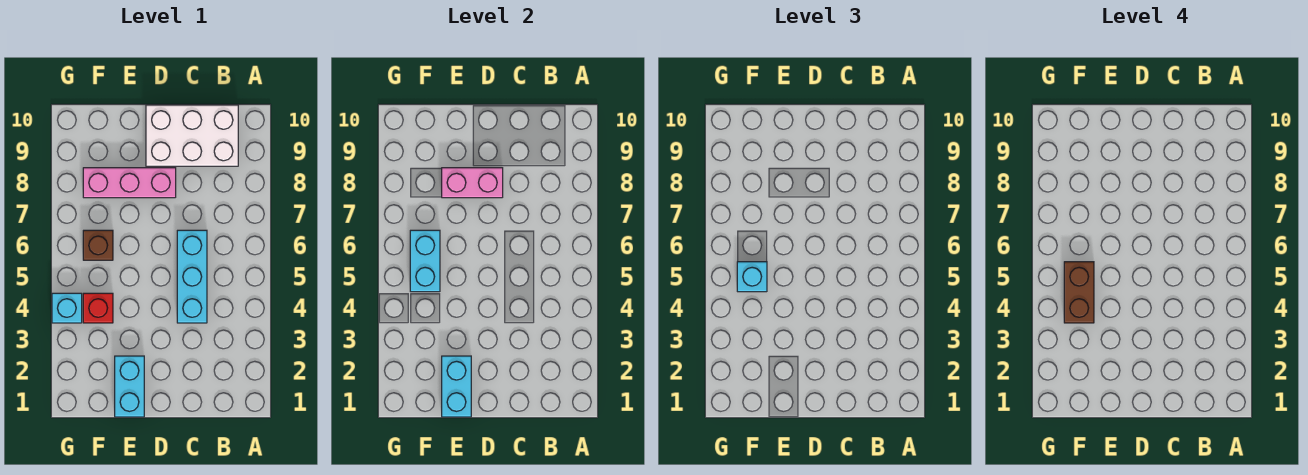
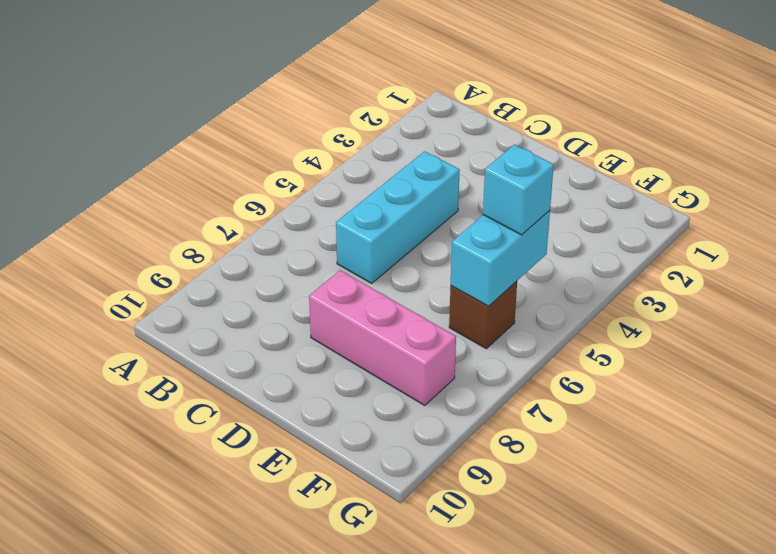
none -> white 2x3 brick [146,105,238,166]
none -> cyan 1x2 brick [115,356,144,417]
none -> red 1x1 brick [83,293,113,323]

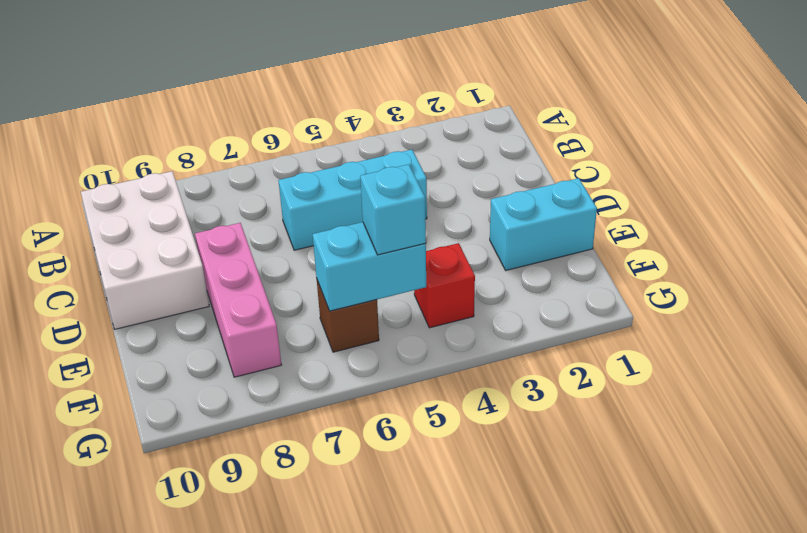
none -> cyan 1x1 brick [52,293,82,323]
none -> pink 1x2 brick [442,168,503,198]
none -> cyan 1x2 brick [442,356,471,417]

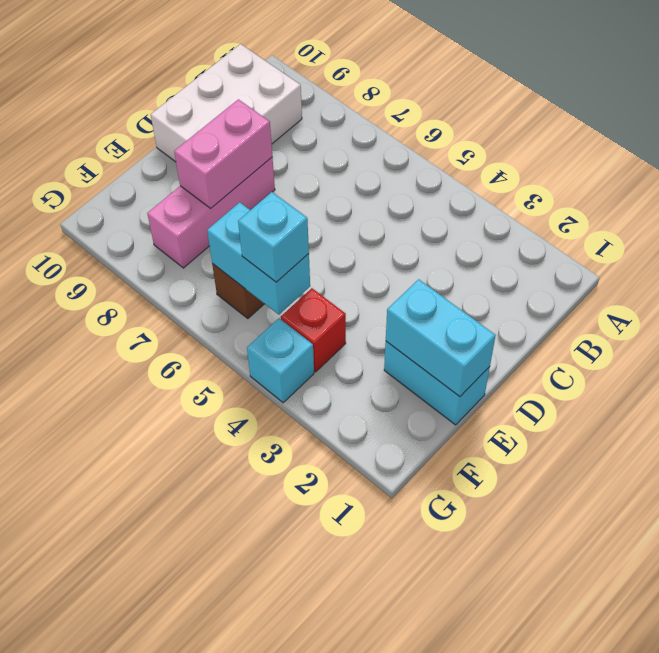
none -> cyan 1x3 brick [177,230,207,323]
none -> brown 1x2 brick [1064,262,1094,323]

